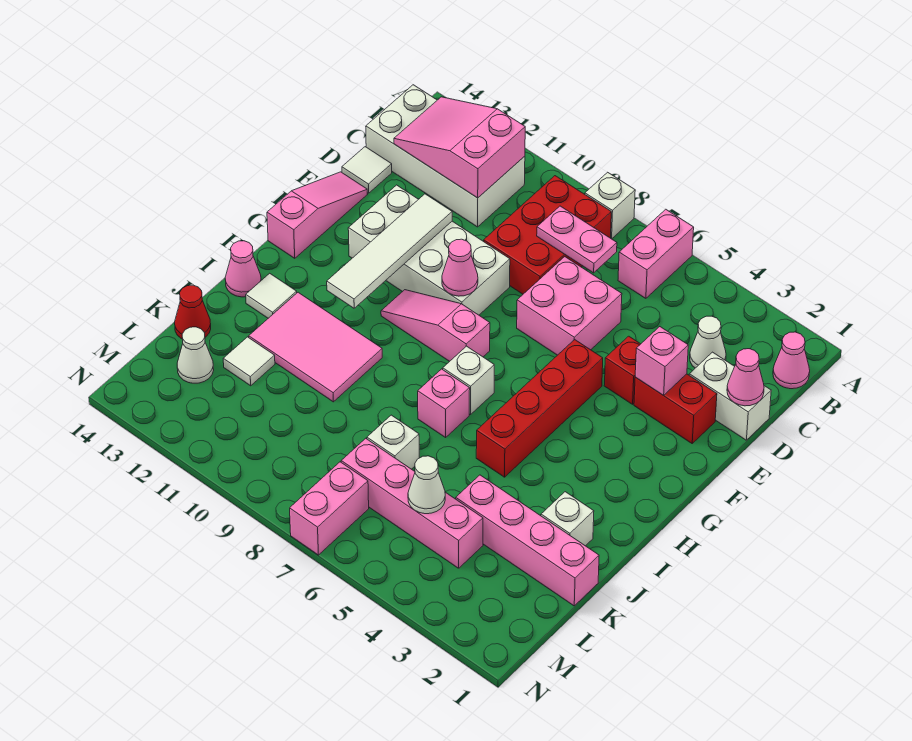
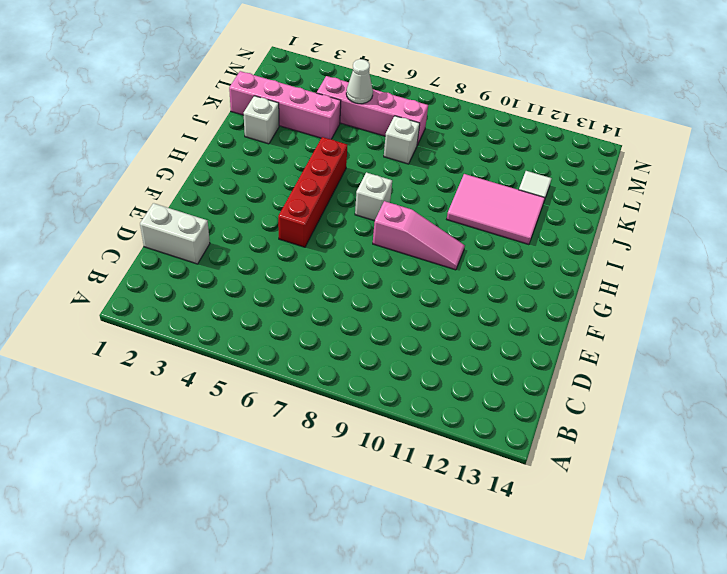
none -> pink 1x2 brick [618,209,694,298]
none -> white 1x1 brick [585,172,635,239]
none -> pink 1x1 cone [773,332,810,389]
none -> red 2x3 brick [484,176,611,294]

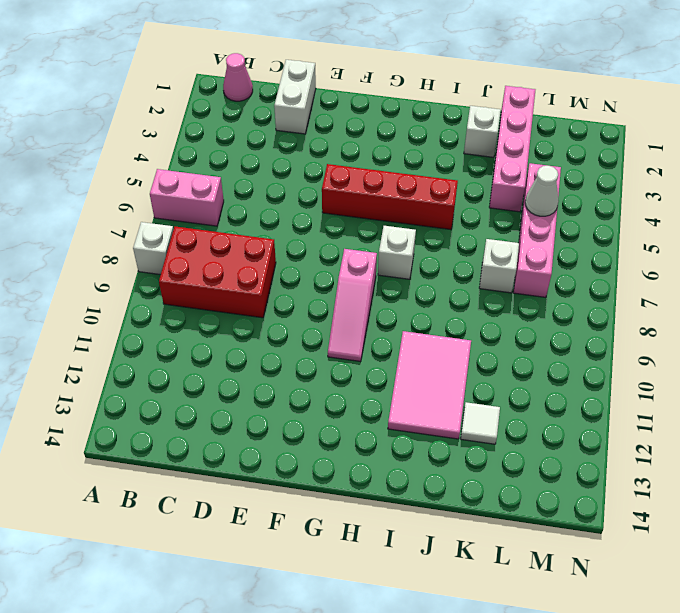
none -> white 2x4 brick [366,85,525,227]
none -> white 1x1 cone [690,316,726,368]
none -> pink 2x2 brick [517,257,622,355]
none -> white 1x1 tile [342,147,392,193]

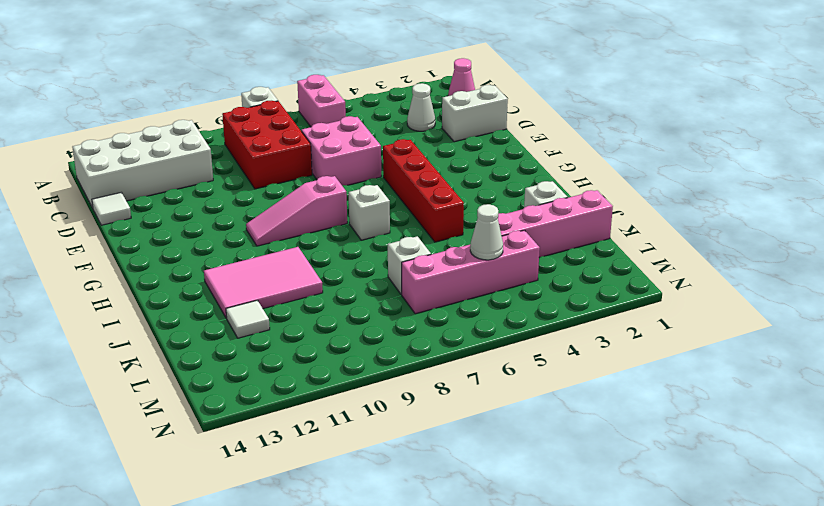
none -> red 1x2 brick [634,374,717,443]
none -> red 1x1 brick [604,336,640,404]
none -> white 2x4 brick [348,185,510,315]
none -> pink 1x3 slope [267,172,367,258]

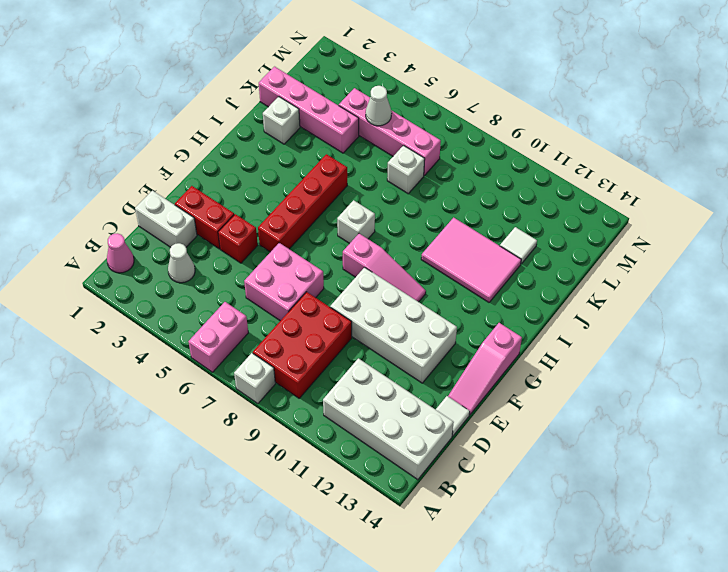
none -> pink 1x1 brick [418,369,470,437]
none -> white 1x1 tile [246,273,297,318]
none -> pink 1x1 cone [225,241,261,297]
none -> red 1x1 cone [175,285,211,339]

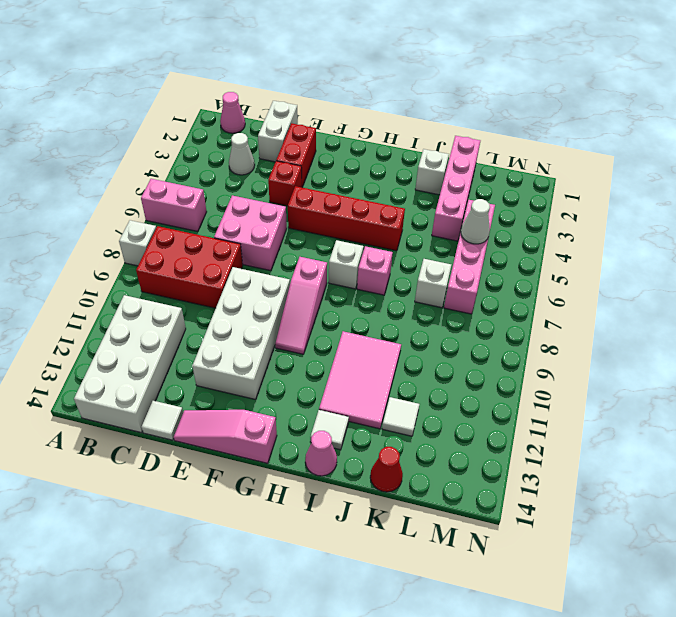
none -> white 1x1 cone [177,327,214,383]
none -> pink 1x2 brick [290,462,369,555]
none -> pink 2x3 slope [394,97,525,198]
none -> pink 1x2 plate [537,206,617,273]

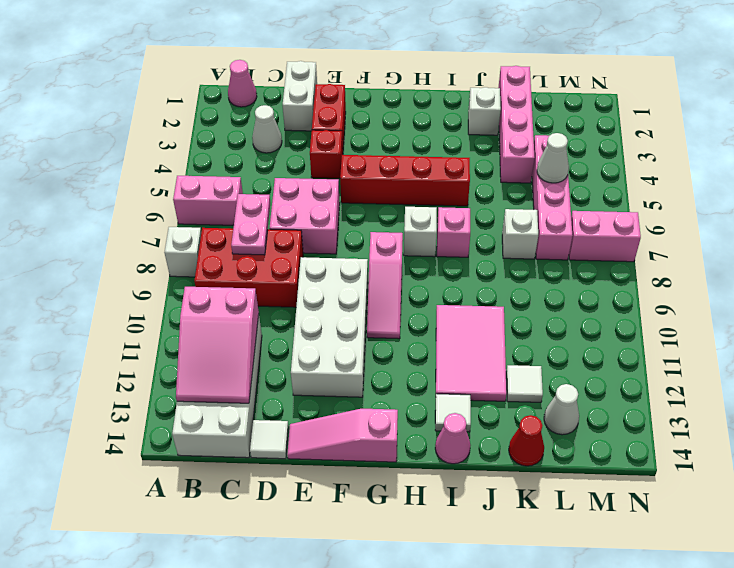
none -> pink 1x1 cone [727,349,764,406]
none -> pink 1x1 brick [635,327,688,395]
none -> white 1x4 tile [327,194,452,308]
none -> pink 1x1 cone [442,239,478,296]

